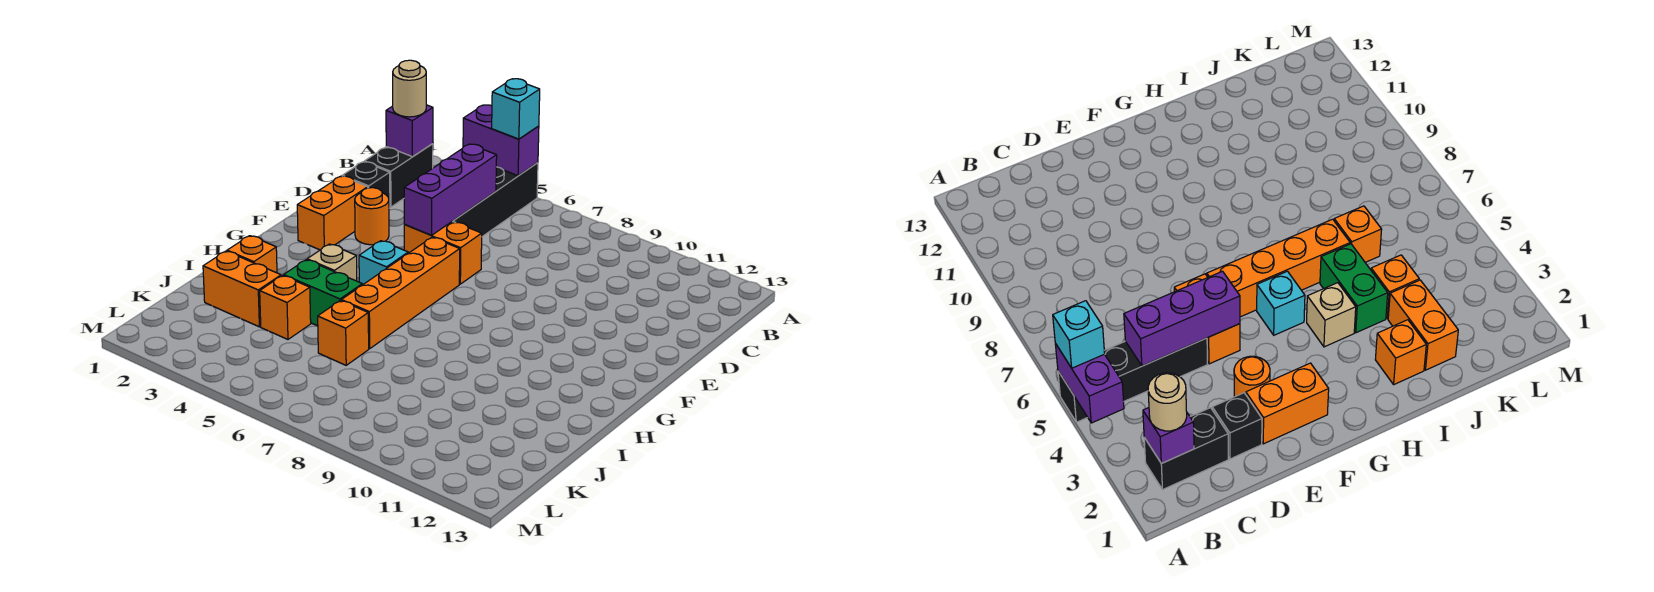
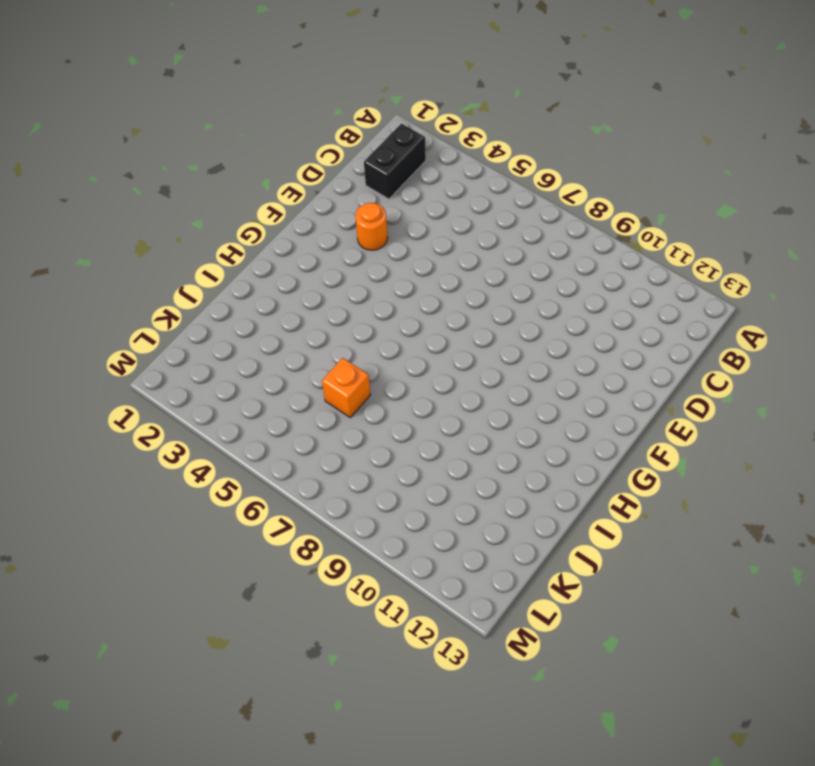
none -> black 1x4 brick [453,163,538,237]
none -> black 1x1 brick [342,162,390,208]
none -> orange 1x2 brick [297,176,368,250]

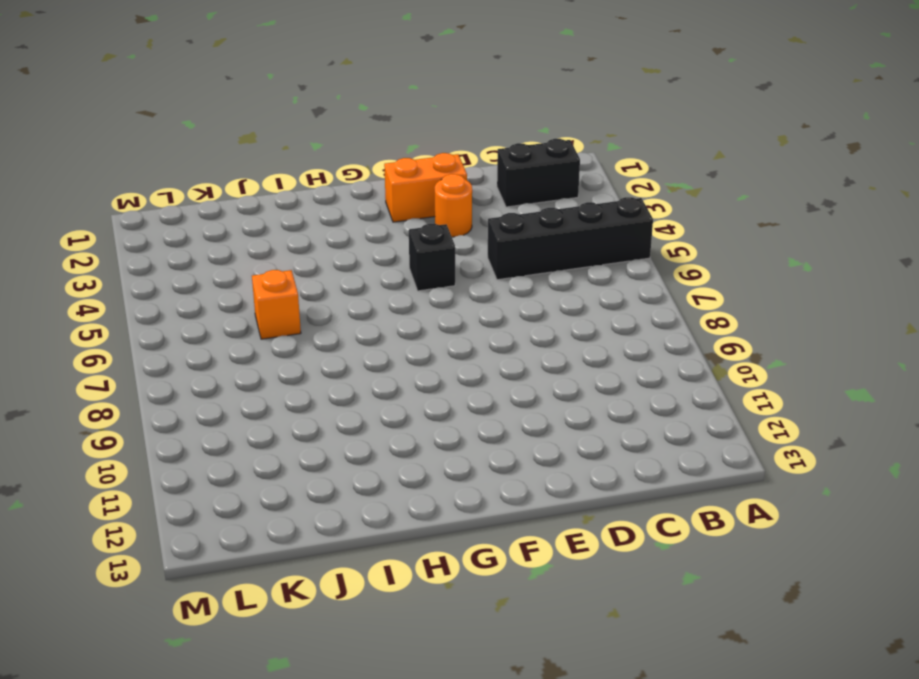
black 1x1 brick [409,224,455,291] -> black 1x1 brick moved to [342,162,390,208]
none -> orange 1x2 brick [404,221,482,284]
none -> orange 1x4 brick [341,237,460,349]
none -> cyan 1x1 brick [359,241,408,285]

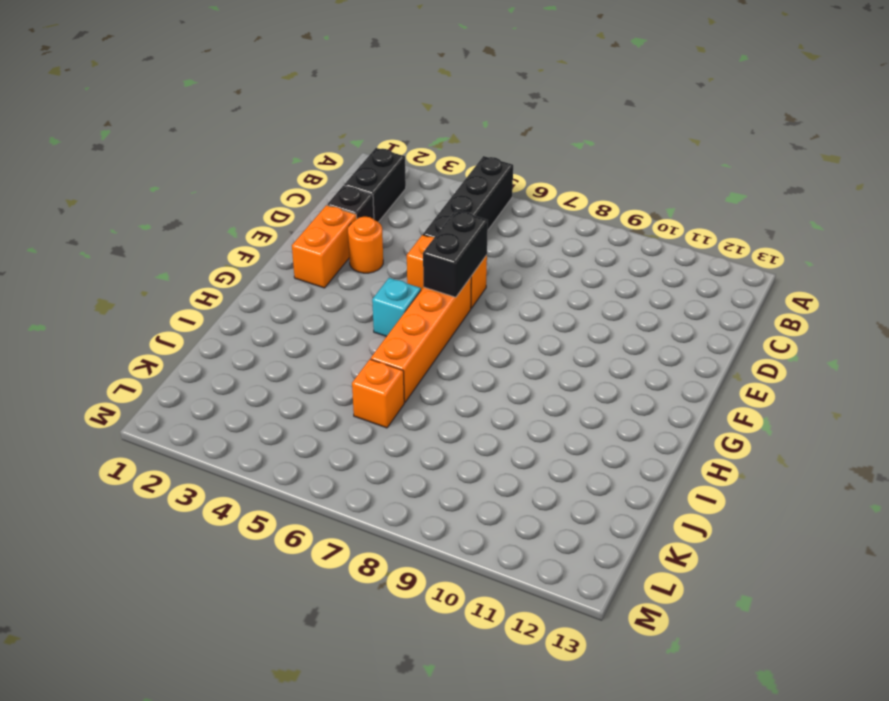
black 1x2 brick [423,210,488,297] -> none
none -> tan 1x1 brick [307,244,357,281]
none -> orange 1x1 brick [227,236,277,273]
none -> green 1x2 brick [284,260,362,326]

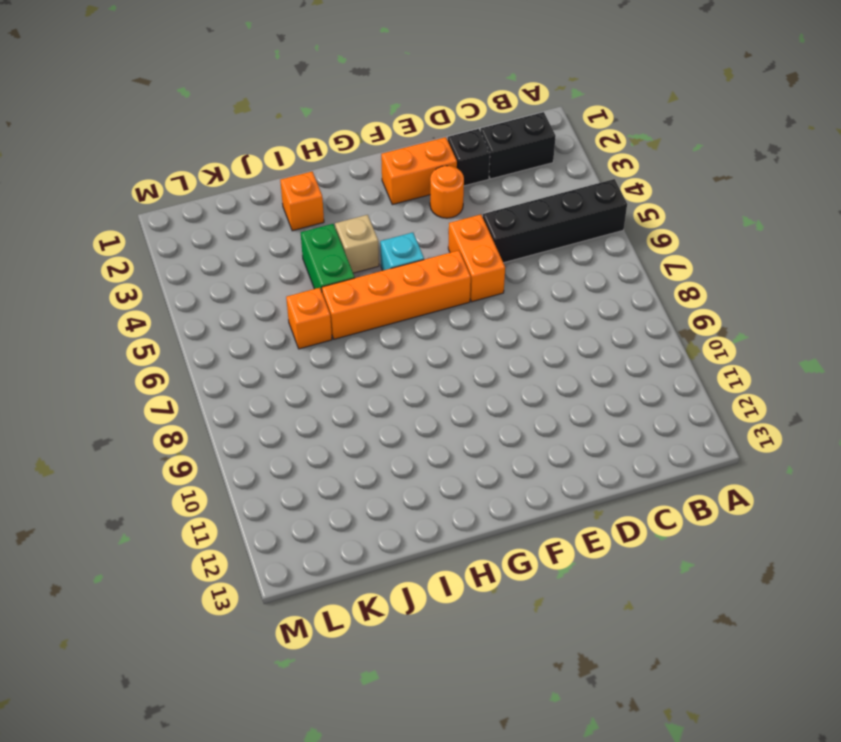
none -> orange 1x2 brick [203,251,281,327]
none -> orange 1x1 brick [260,276,311,339]
none -> purple 1x2 brick [463,105,539,176]

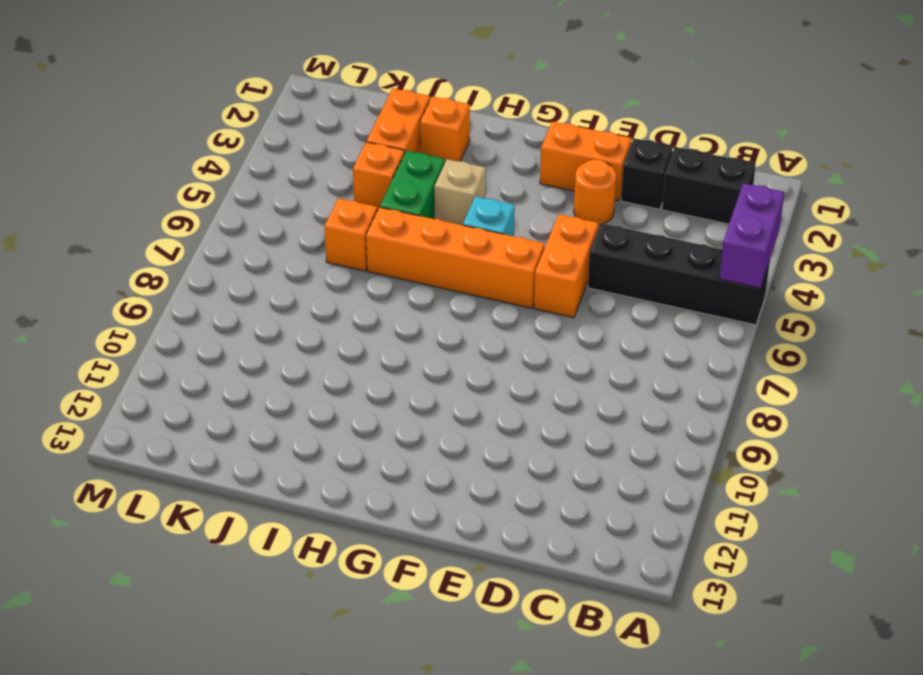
none -> purple 1x1 brick [386,105,433,157]
none -> purple 1x3 brick [404,144,497,235]
none -> cyan 1x1 brick [492,79,540,139]

